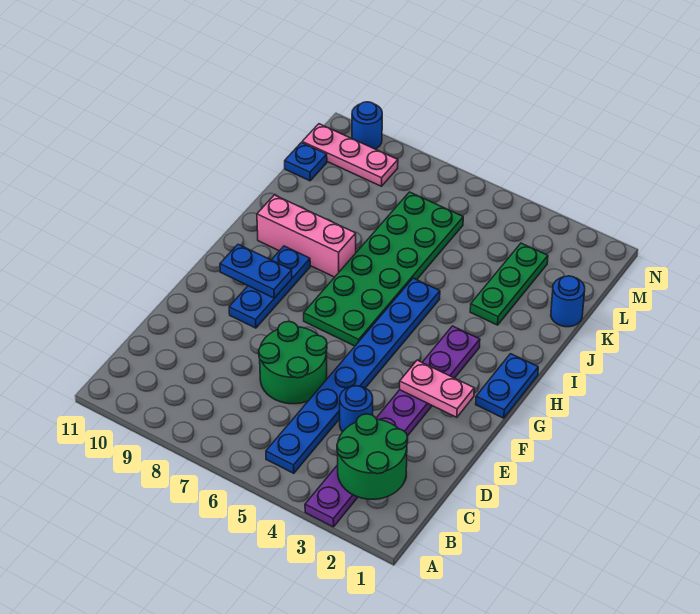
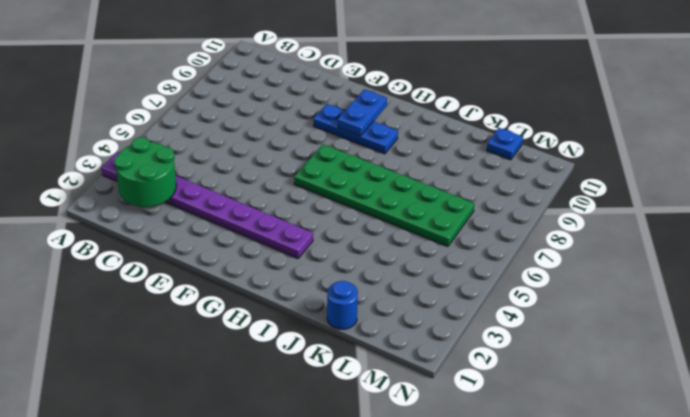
none -> blue 1x8 plate [266,278,440,473]
none -> blue 1x1 round brick [340,386,373,432]
none -> green 2x2 round brick [259,321,327,404]

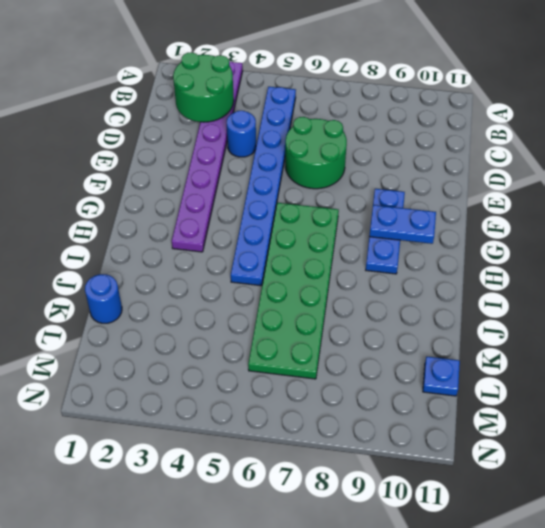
none -> blue 1x2 plate [476,354,538,418]
none -> pink 1x3 brick [257,195,356,277]
none -> green 1x3 plate [470,243,548,325]

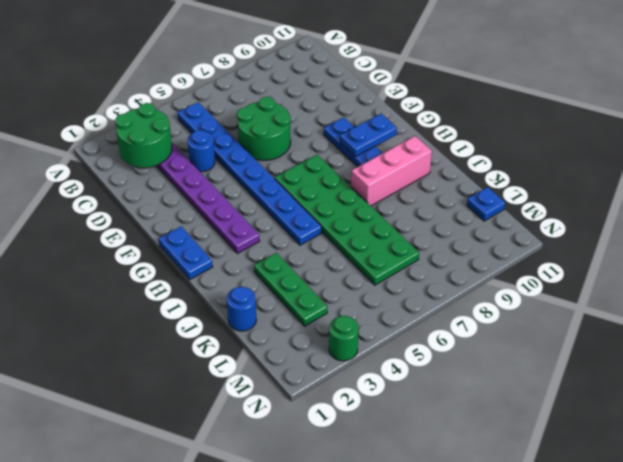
green 1x1 round brick [329,316,359,361] -> none
none -> pink 1x3 plate [302,124,398,186]
none -> blue 1x1 round brick [352,102,382,149]
none -> pink 1x2 plate [400,360,474,417]

